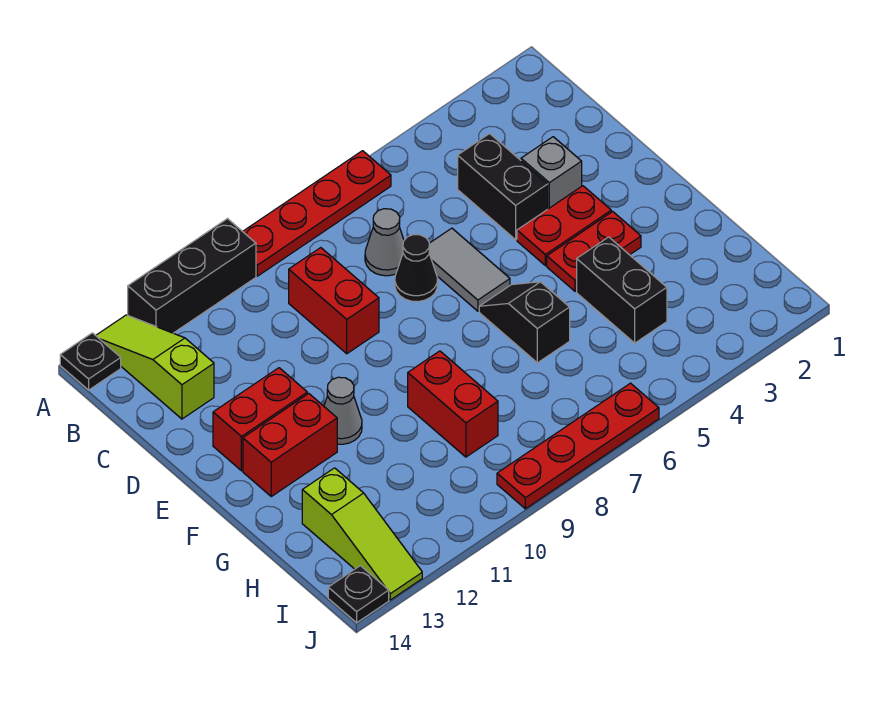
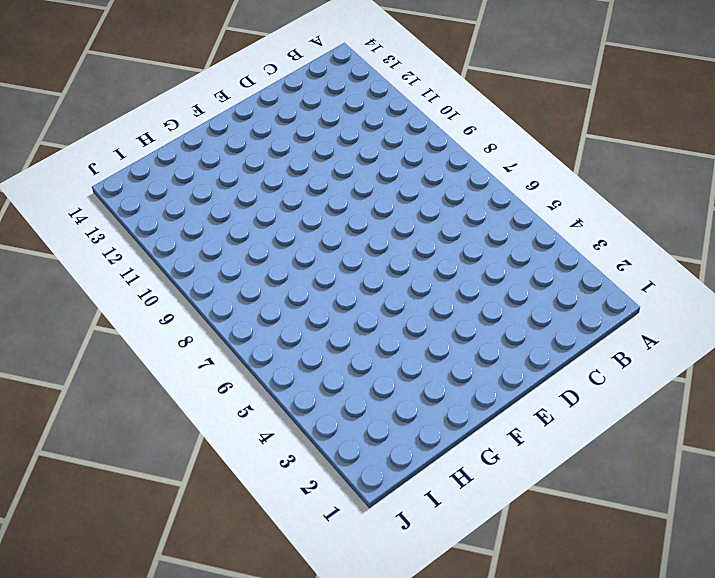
none -> red 1x4 plate [243,151,391,276]
none -> black 1x3 brick [128,219,256,333]
none -> lime 1x3 slope [96,315,214,419]

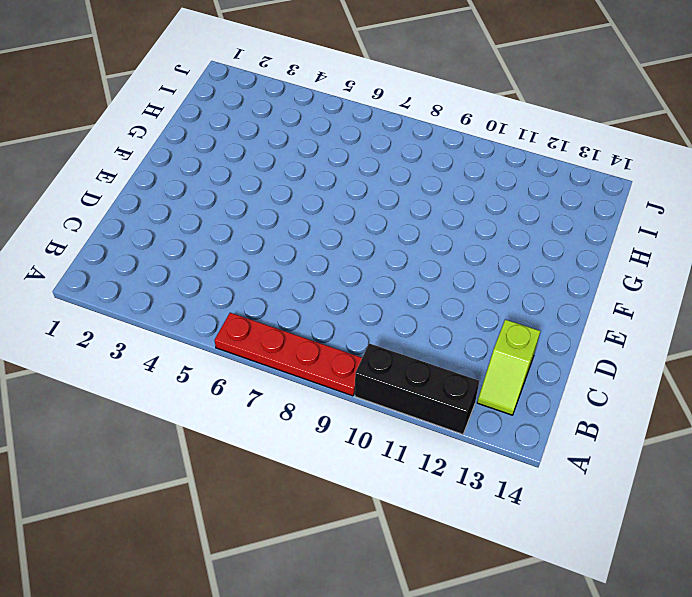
lime 1x2 slope [477,319,540,415] -> lime 1x3 slope [96,315,214,419]
none -> black 1x1 plate [60,333,121,390]
none -> black 1x2 brick [458,134,548,240]
none -> grey 1x1 cone [365,209,404,276]

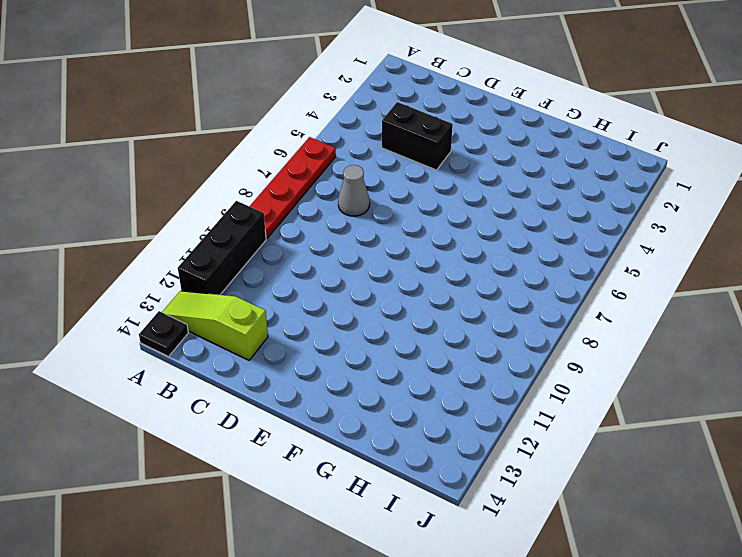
none -> red 1x2 brick [289,248,379,354]
none -> grey 1x1 brick [521,137,582,209]
none -> grey 1x2 tile [429,228,510,311]

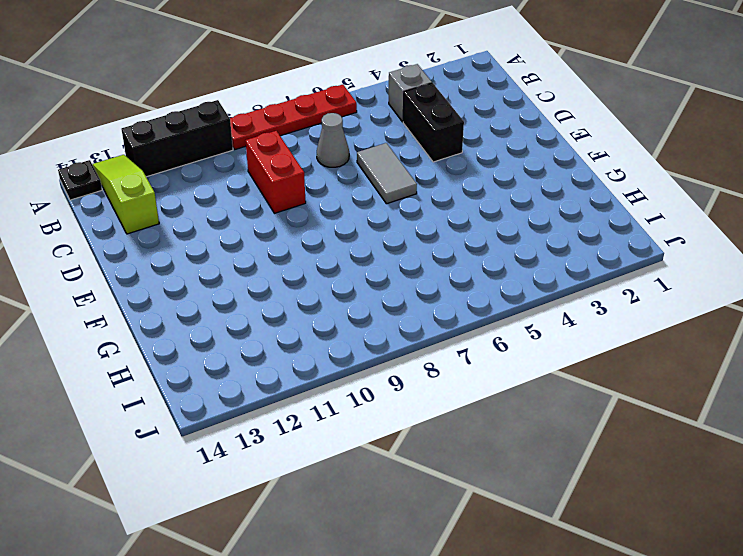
grey 1x1 brick [389,64,432,122] -> grey 1x1 brick moved to [521,137,582,209]
none -> black 1x1 cone [395,235,438,302]
none -> red 1x2 plate [517,186,611,266]
none -> red 1x2 brick [213,368,307,471]

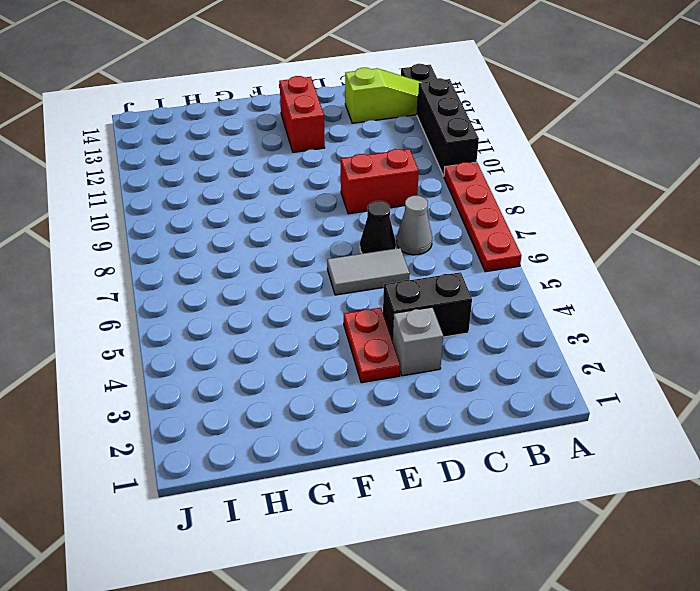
none -> red 1x2 plate [547,212,641,291]
none -> black 1x2 slope [479,282,570,363]
none -> grey 1x1 cone [324,377,362,444]

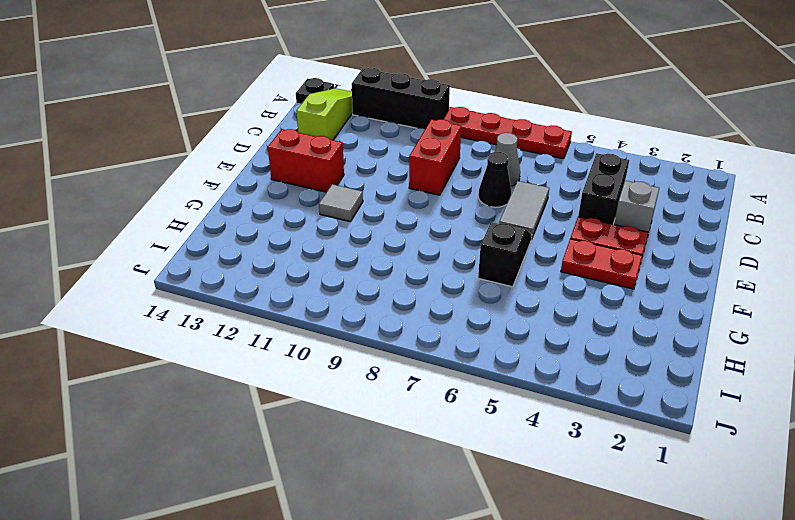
grey 1x1 tile [319,184,363,222] -> grey 1x1 cone [324,377,362,444]
none -> red 1x2 brick [243,394,337,496]
none -> black 1x2 brick [577,237,667,343]
none -> red 1x2 brick [408,351,498,457]

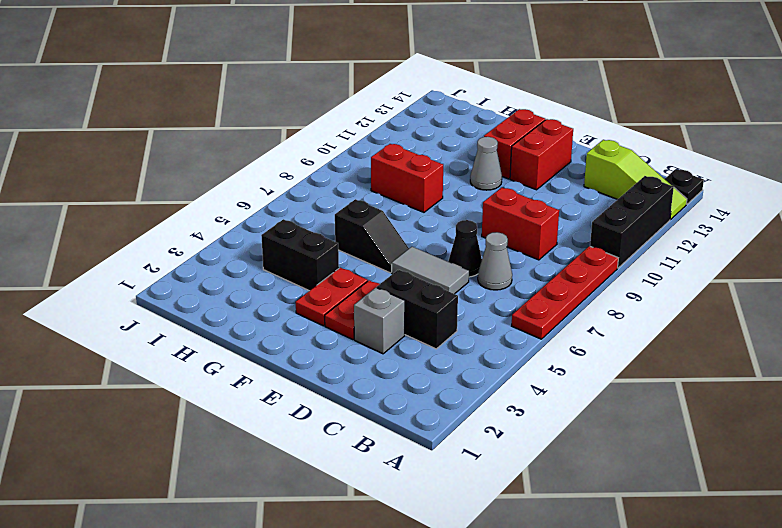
none -> lime 1x3 slope [302,468,422,600]
none -> red 1x4 plate [497,383,659,509]
none -> black 1x1 plate [328,566,389,623]

